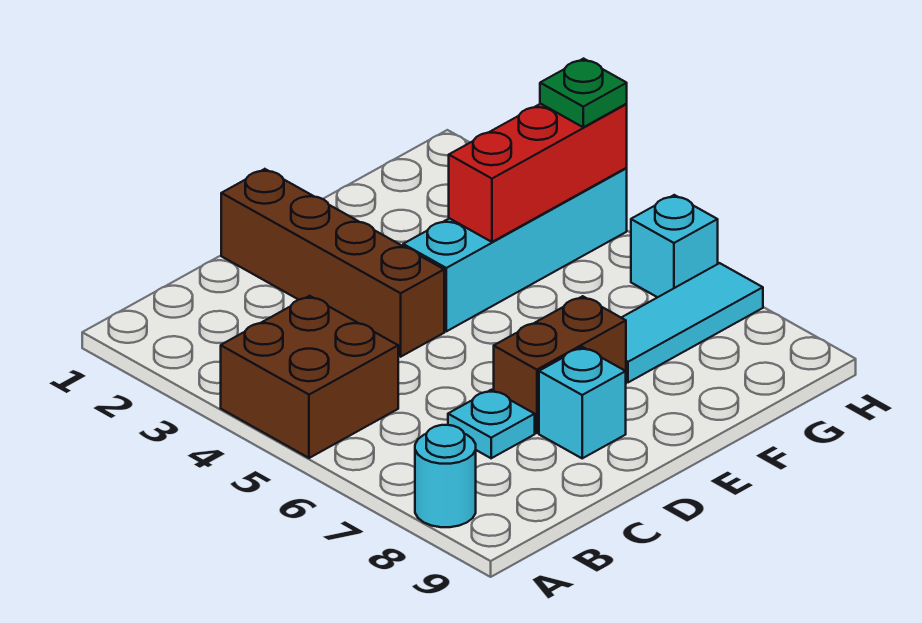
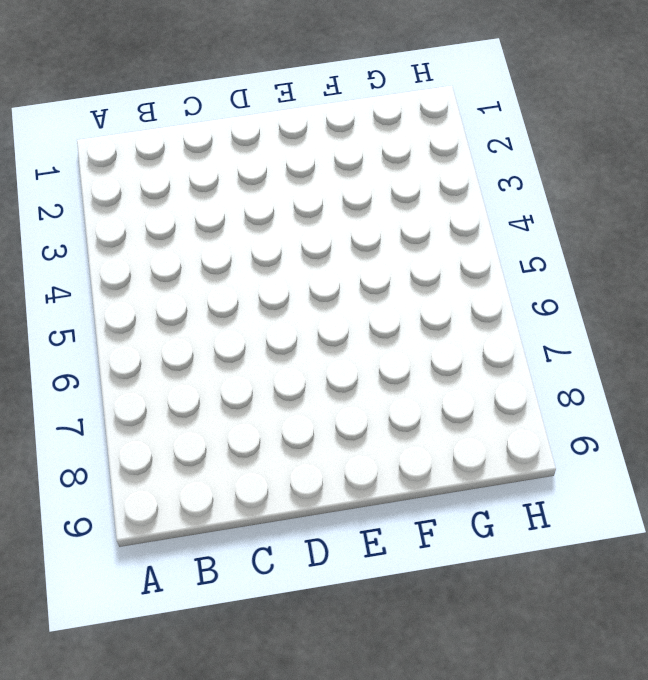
none -> brown 2x2 brick [221,296,398,458]
none -> cyan 1x1 round brick [415,425,476,527]

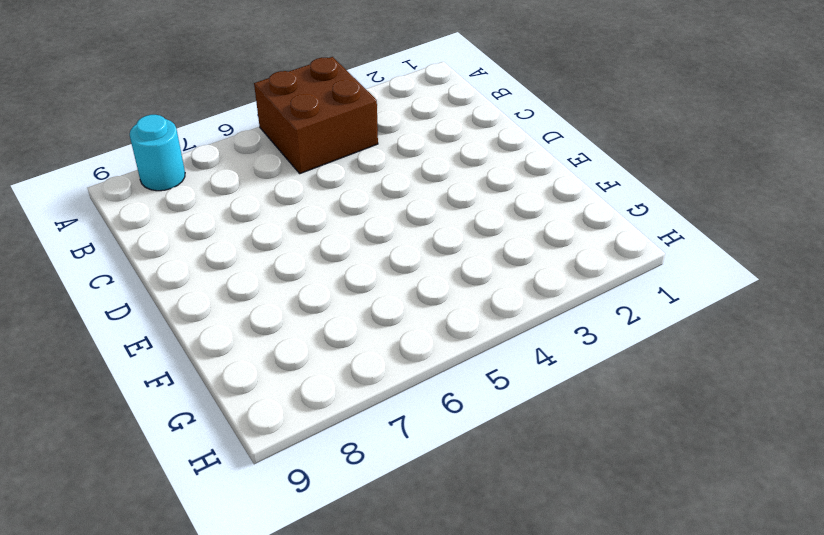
none -> cyan 1x1 plate [448,390,535,458]
none -> brown 1x4 brick [221,169,444,357]

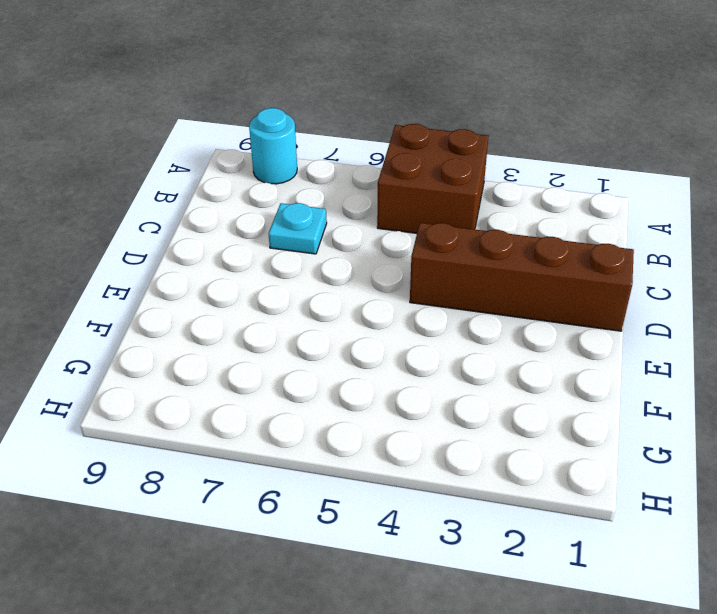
none -> brown 1x2 brick [494,296,626,433]
none -> cyan 1x1 brick [539,347,626,458]

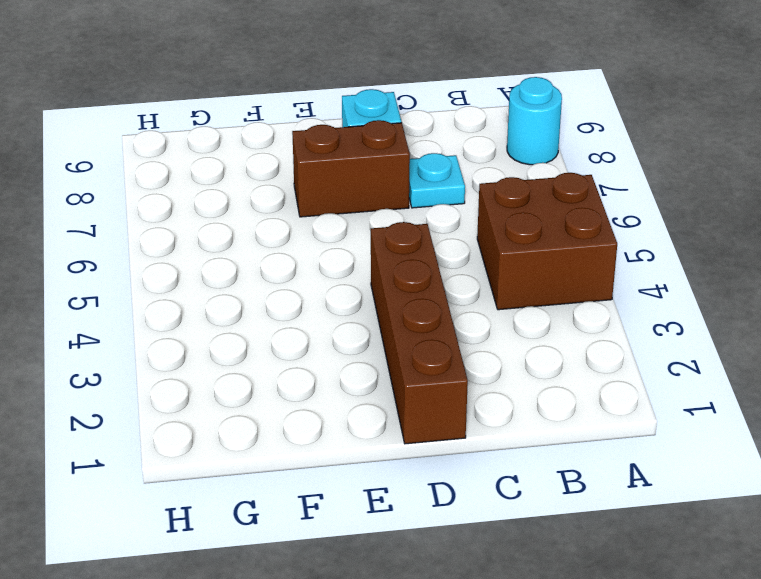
none -> cyan 1x4 brick [403,168,627,331]
none -> cyan 1x3 tile [621,263,763,382]

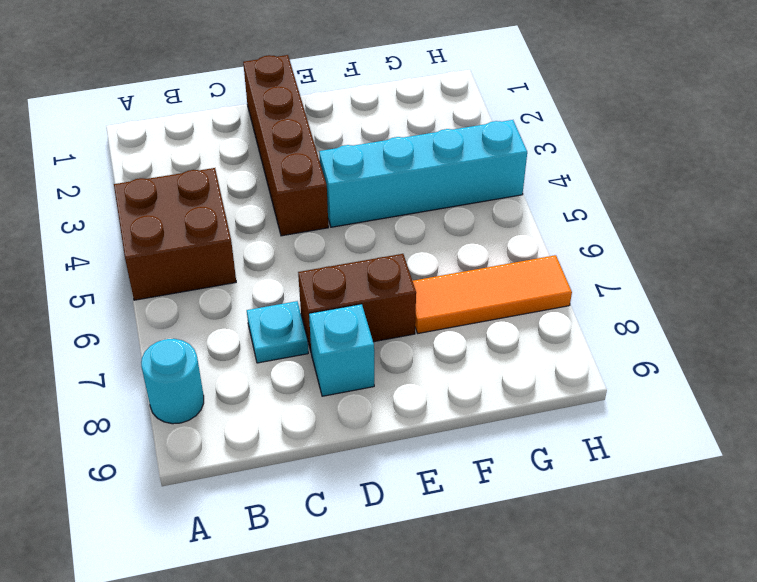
orange 1x3 tile [413,255,572,333] -> cyan 1x3 tile [621,263,763,382]
none -> cyan 1x1 brick [631,195,718,297]
none -> red 1x3 brick [449,104,627,242]

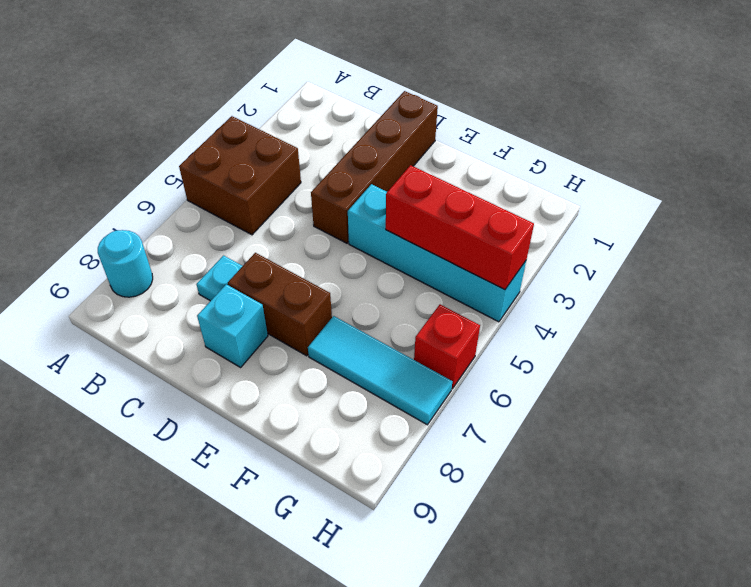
red 1x1 brick [414,305,480,389] -> cyan 1x1 brick [631,195,718,297]
none -> green 1x1 plate [540,59,627,127]

